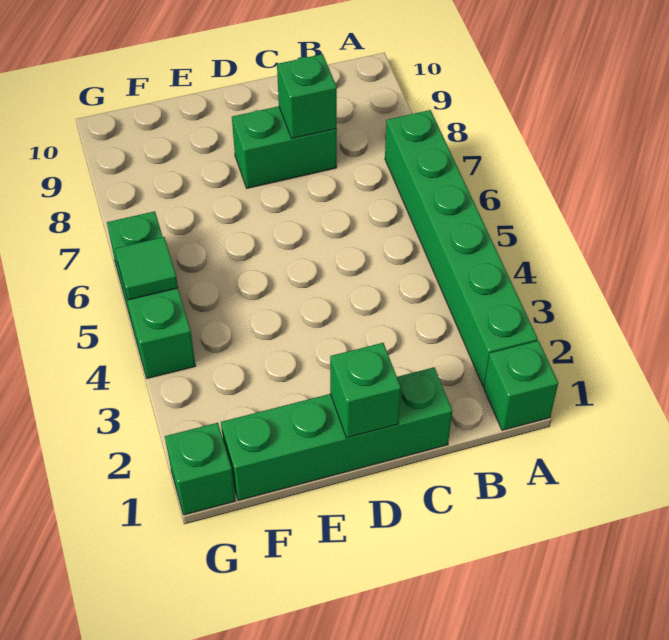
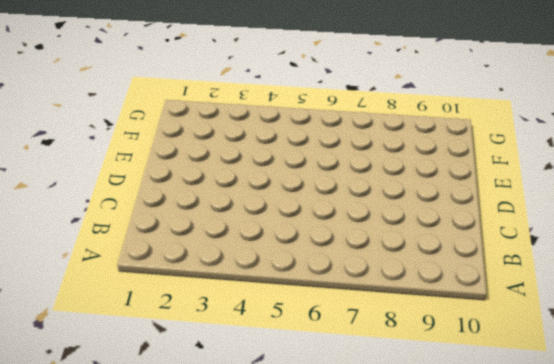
none -> green 1x1 brick [484,341,558,430]
none -> green 1x6 brick [385,110,538,386]

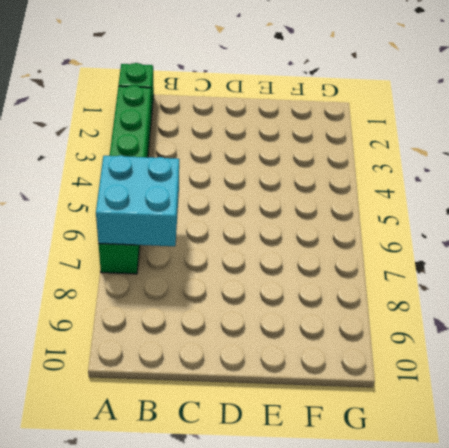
cyan 2x2 brick [96,155,179,246] -> none
none -> green 1x4 brick [221,367,452,501]
none -> green 1x2 brick [232,106,337,188]

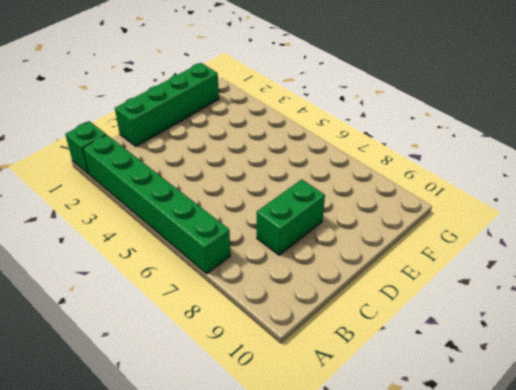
none -> green 1x1 brick [165,423,235,515]
none -> green 1x3 brick [107,211,196,378]

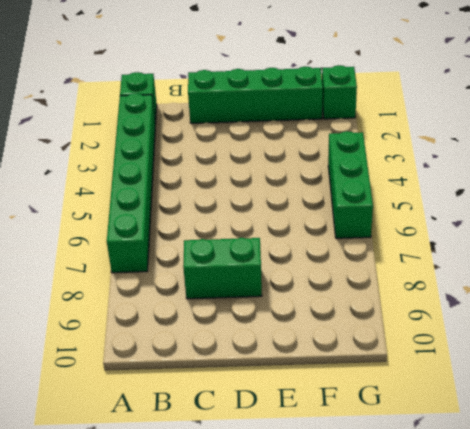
none -> green 1x1 brick [277,54,337,138]
none -> green 1x1 brick [330,343,401,438]

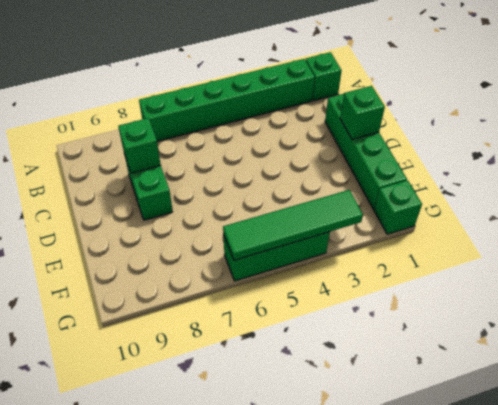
green 1x4 tile [223,190,363,260] -> green 1x1 tile [115,237,178,300]

